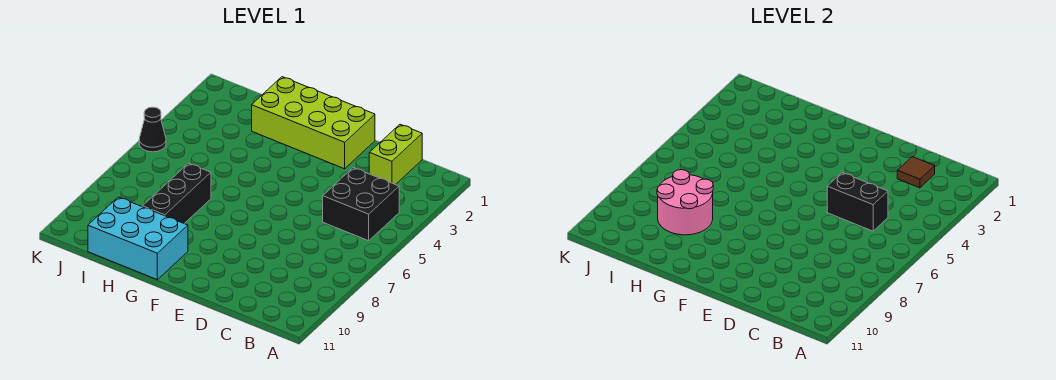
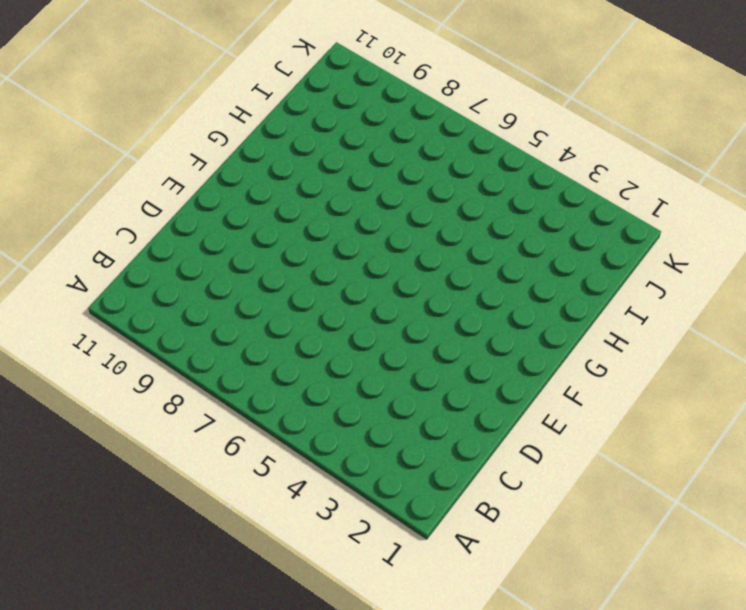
none -> black 2x2 brick [323,168,399,241]
none -> lime 1x2 brick [369,124,422,185]

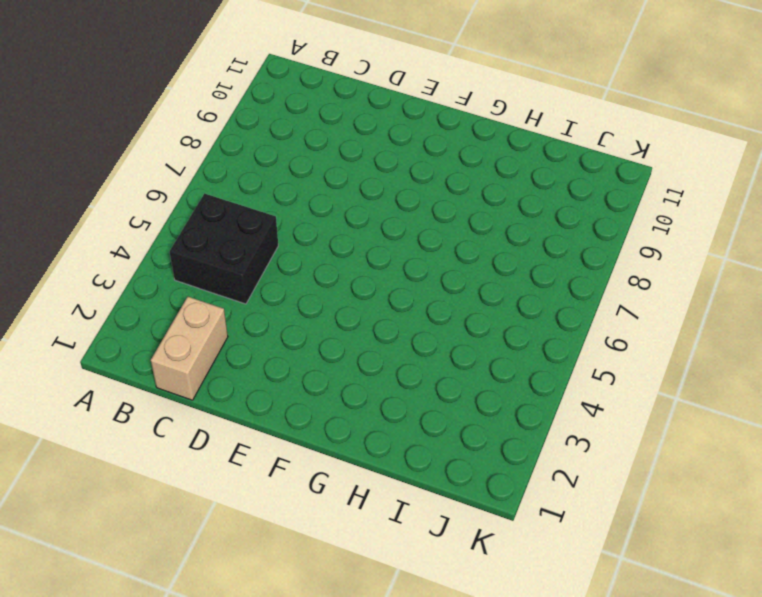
tan 1x2 brick [151,297,228,400] -> lime 1x2 brick [369,124,422,185]
none -> lime 2x4 brick [252,77,375,169]
none -> cyan 2x3 brick [88,197,188,280]

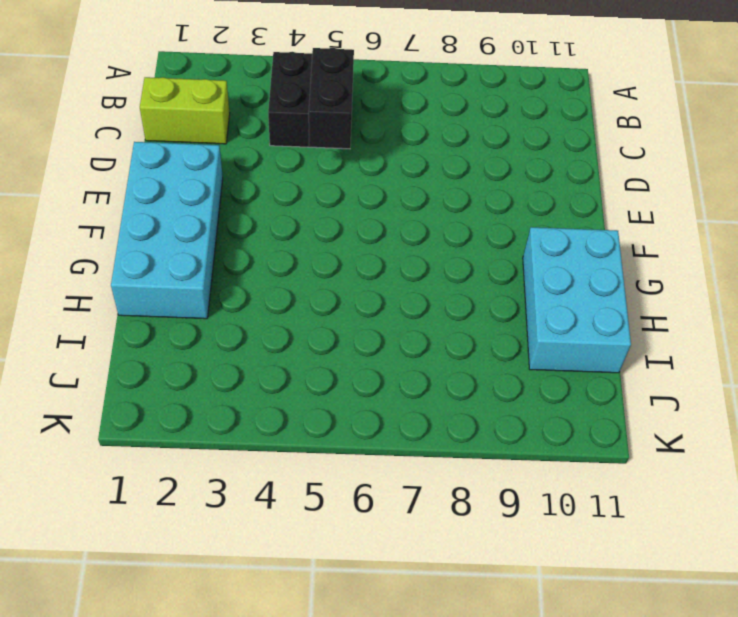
cyan 2x4 brick [111,142,223,319] -> lime 2x4 brick [252,77,375,169]
none -> black 1x3 brick [143,163,211,223]
none -> black 1x1 cone [139,107,166,152]

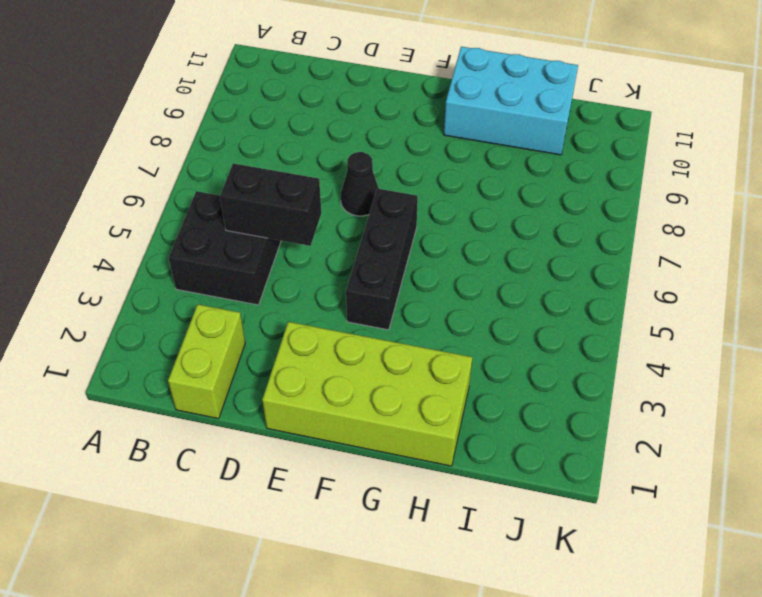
black 1x1 cone [341,152,379,216] -> black 1x1 cone moved to [139,107,166,152]
black 1x3 brick [346,189,418,330] -> black 1x3 brick moved to [143,163,211,223]
none -> brown 1x1 tile [897,157,935,188]
none -> pink 2x2 round brick [657,170,713,235]

